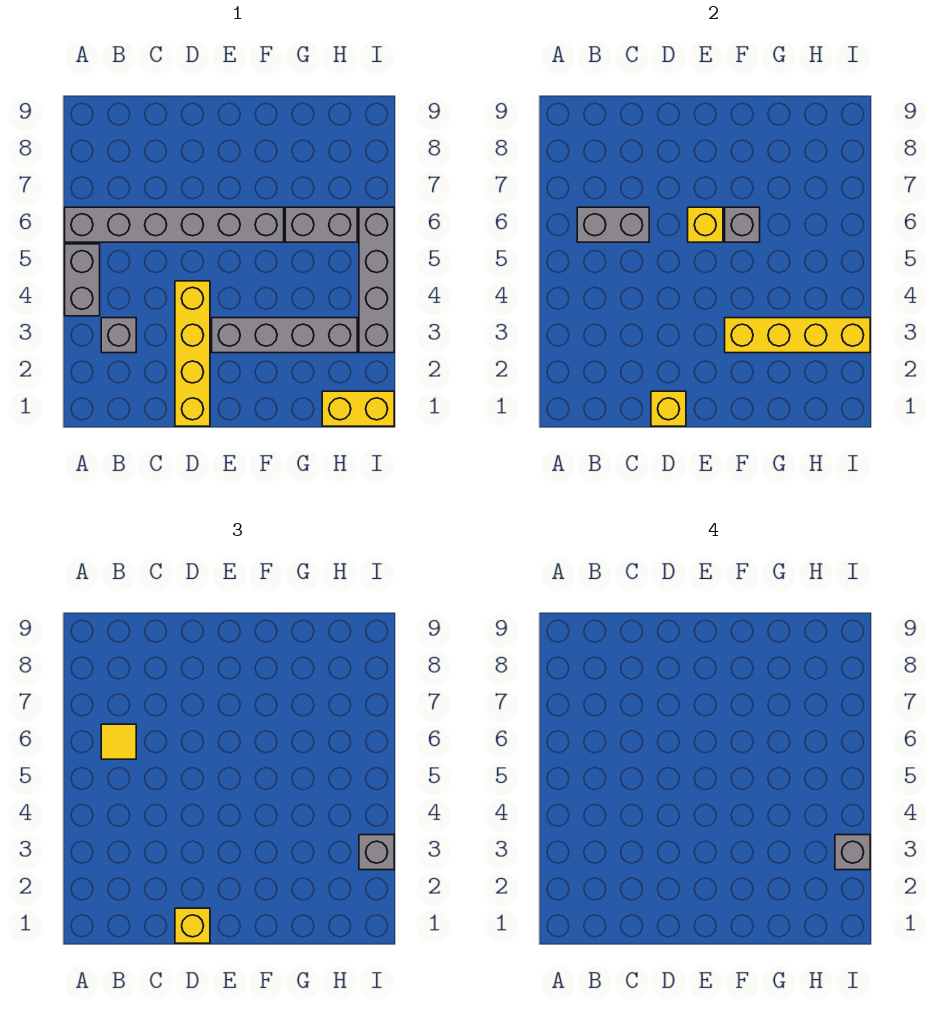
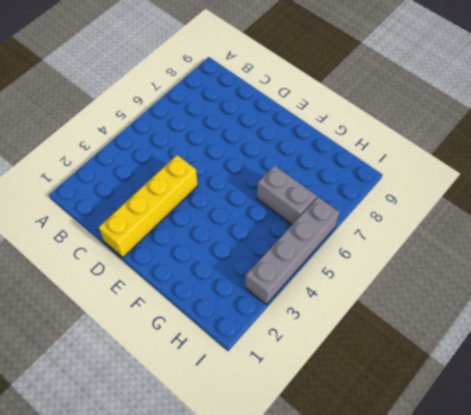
none -> grey 1x2 brick [65,244,100,316]
none -> grey 1x6 brick [65,207,284,242]
none -> grey 1x1 brick [101,318,136,353]

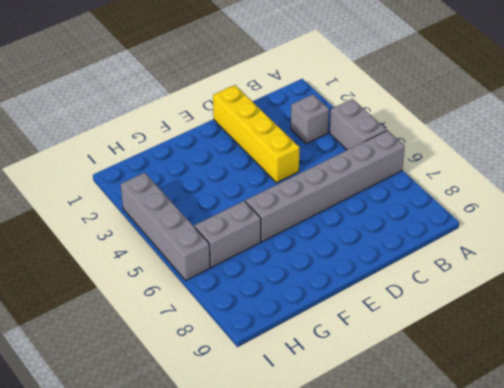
none -> grey 1x4 brick [212,318,357,353]
none -> yellow 1x2 brick [322,391,394,426]
none -> grey 1x2 brick [577,207,649,242]

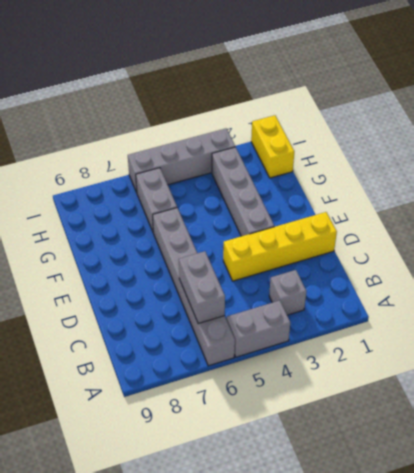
none -> yellow 1x1 brick [651,391,686,426]
none -> yellow 1x1 brick [688,207,723,242]
none -> yellow 1x4 brick [725,318,870,353]

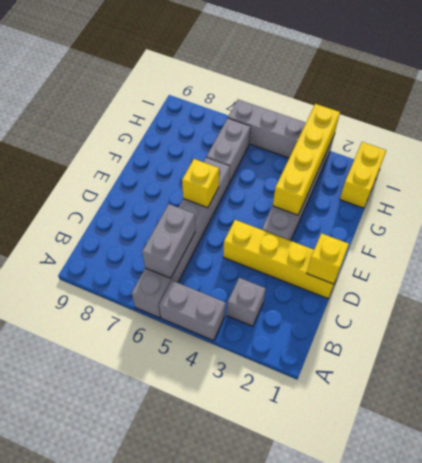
none -> grey 1x1 brick [725,207,760,242]
none -> yellow 1x1 tile [101,724,136,759]
none -> yellow 1x1 brick [175,908,210,943]

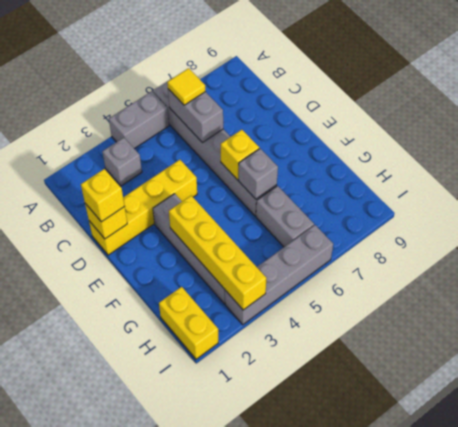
none -> grey 1x1 brick [359,835,394,870]
none -> grey 1x1 brick [835,835,870,870]

